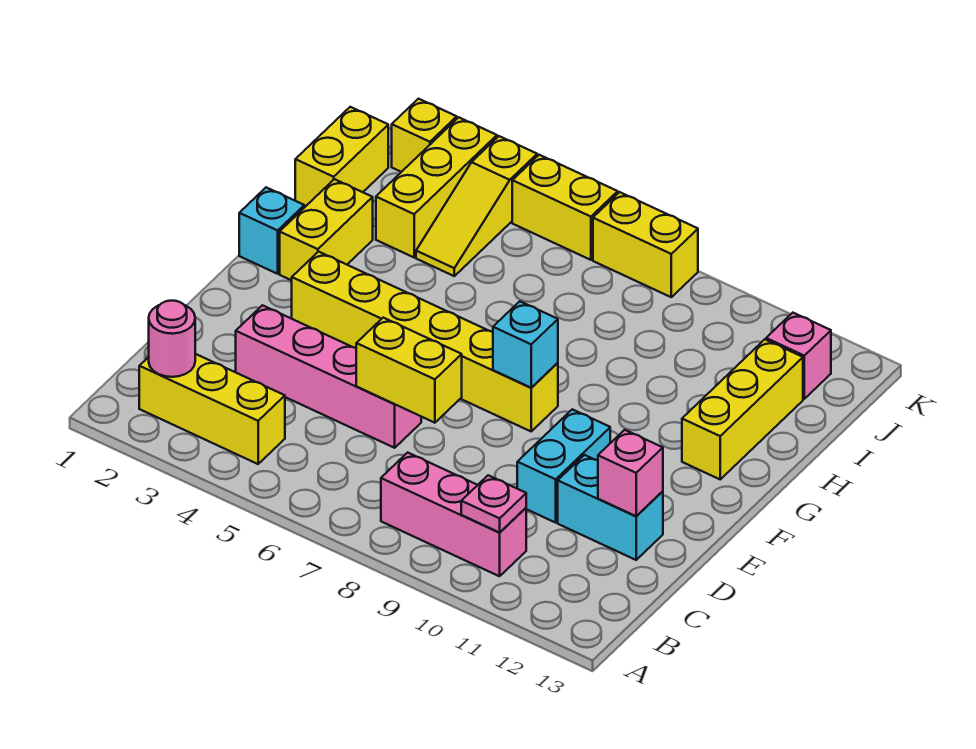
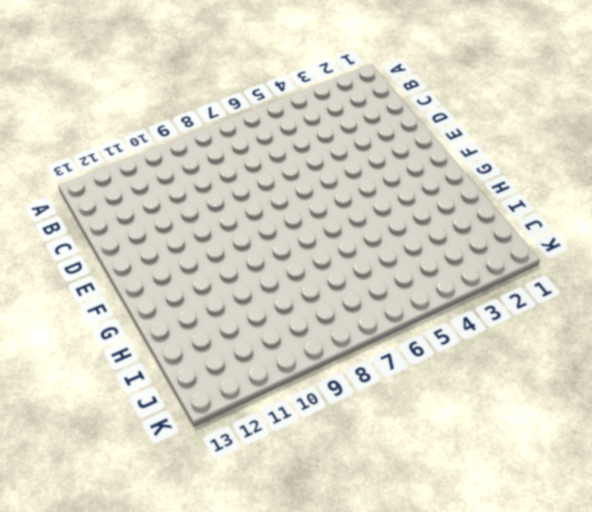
none -> yellow 1x3 brick [139,354,285,464]
none -> pink 1x3 brick [381,453,526,576]
none -> pink 1x4 brick [236,305,421,448]

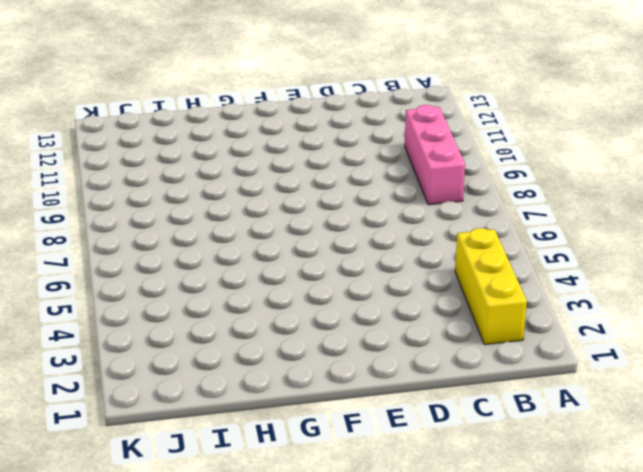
none -> pink 1x4 brick [236,305,421,448]
none -> cyan 1x2 brick [517,409,610,523]
none -> cyan 1x2 brick [558,455,663,560]

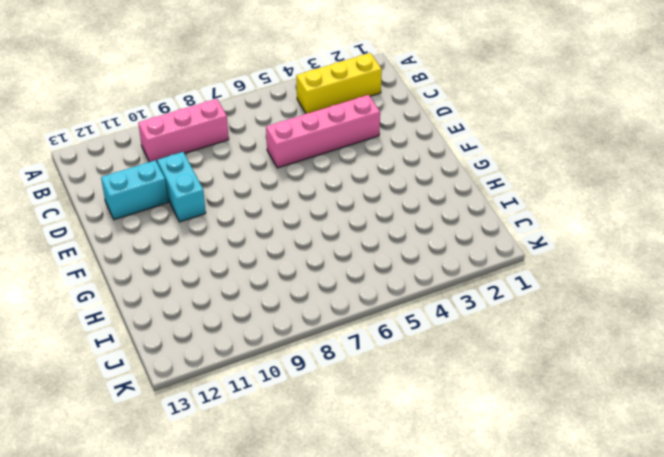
none -> yellow 1x6 brick [292,252,558,431]
none -> cyan 1x1 brick [239,187,304,274]
none -> yellow 1x2 brick [280,179,373,280]

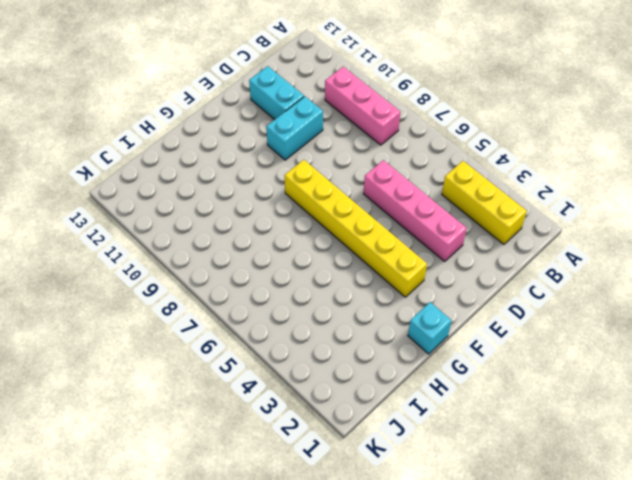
none -> yellow 1x2 brick [280,179,373,280]
none -> yellow 1x3 brick [682,339,803,479]
none -> yellow 1x2 brick [295,107,388,207]

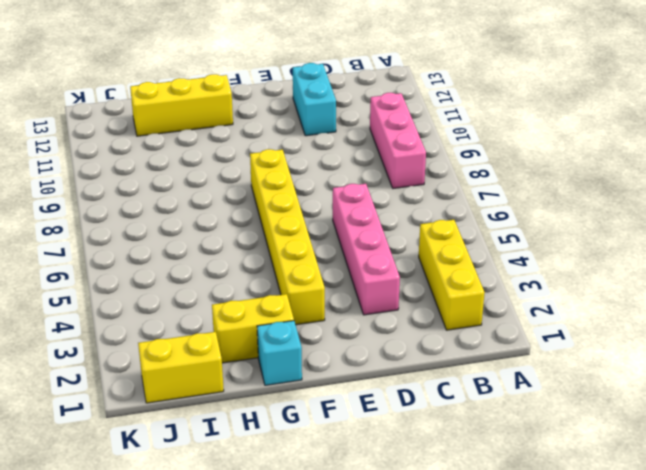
none -> cyan 1x2 brick [517,409,610,523]
none -> yellow 1x3 brick [376,117,497,257]
none -> yellow 1x3 slope [416,136,537,276]

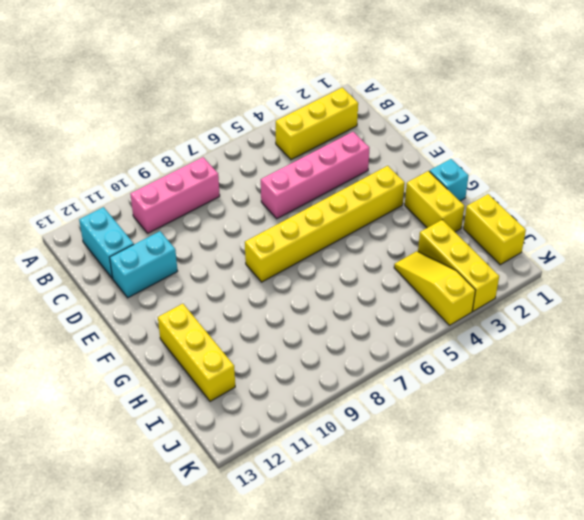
cyan 1x2 brick [79,207,134,278] -> cyan 1x2 brick moved to [517,409,610,523]
none -> pink 1x1 brick [766,313,831,399]
none -> yellow 1x1 brick [392,99,457,172]
none -> yellow 1x2 brick [512,155,618,260]

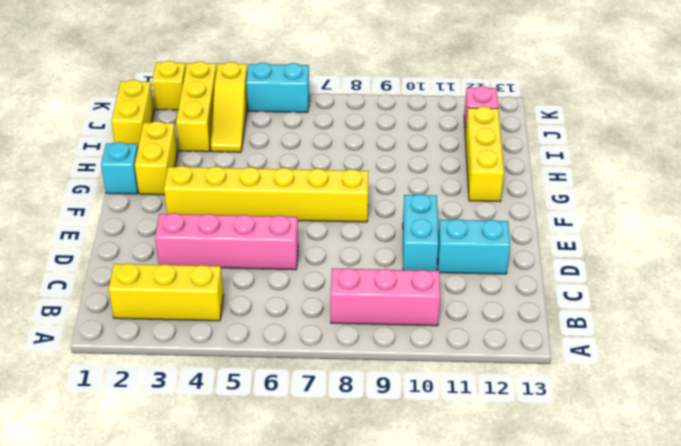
cyan 1x2 brick [246,63,309,112] -> yellow 1x2 brick [512,155,618,260]
none -> yellow 1x2 brick [593,192,698,297]
none -> pink 1x1 round brick [149,301,195,377]
none -> pink 1x1 plate [461,475,526,532]

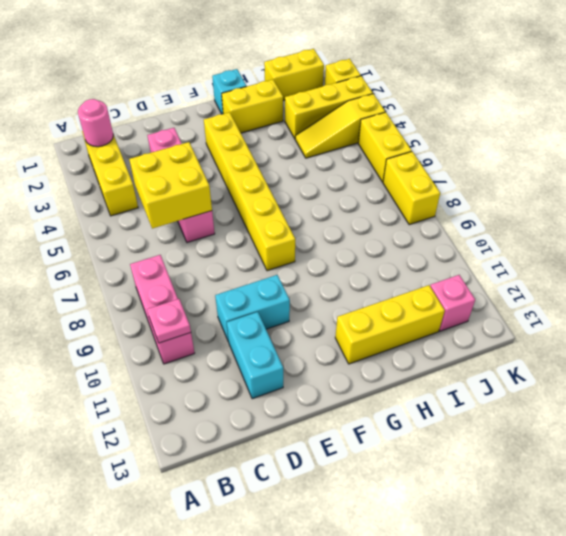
yellow 2x2 brick [129,142,212,229] -> yellow 1x2 brick [356,318,462,423]
none -> pink 1x1 brick [598,430,663,516]
none -> cyan 1x1 brick [493,301,558,388]

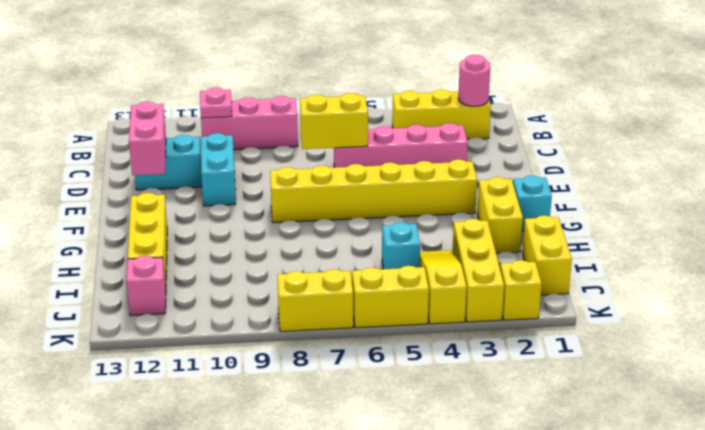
pink 1x2 brick [129,102,166,175] -> pink 1x1 brick [598,430,663,516]
cyan 1x1 brick [382,222,420,269] -> cyan 1x1 brick moved to [493,301,558,388]

